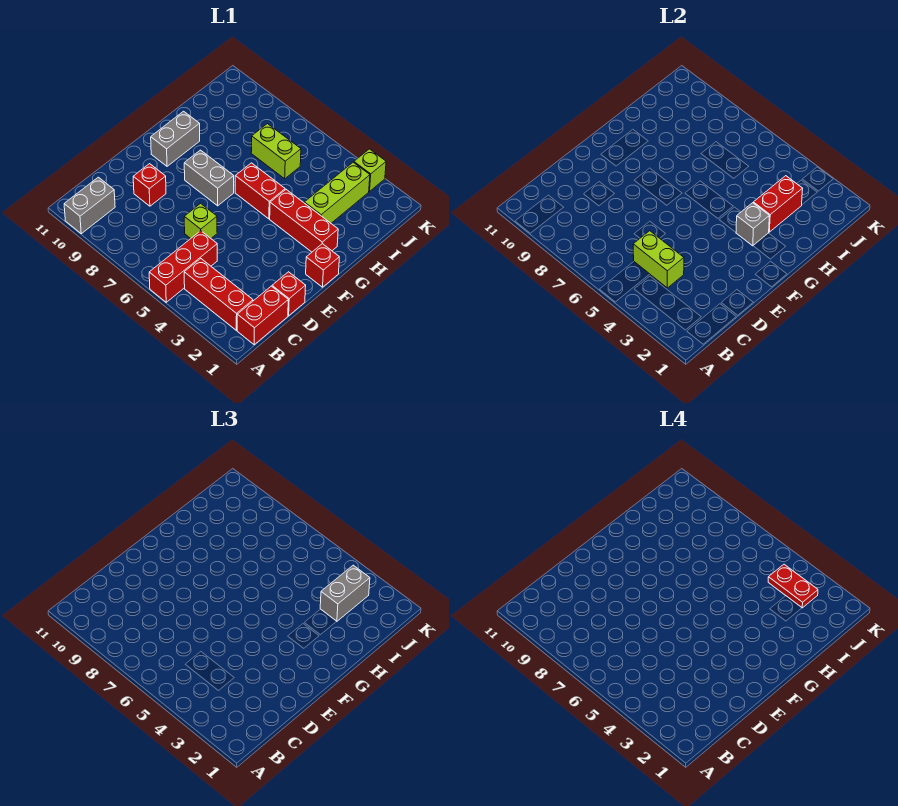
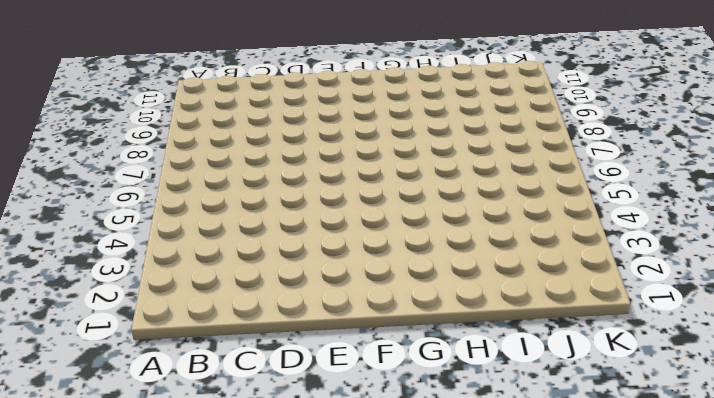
none -> red 1x3 brick [149,231,217,302]
none -> grey 1x2 brick [64,177,115,234]
none -> red 1x2 brick [237,286,288,345]

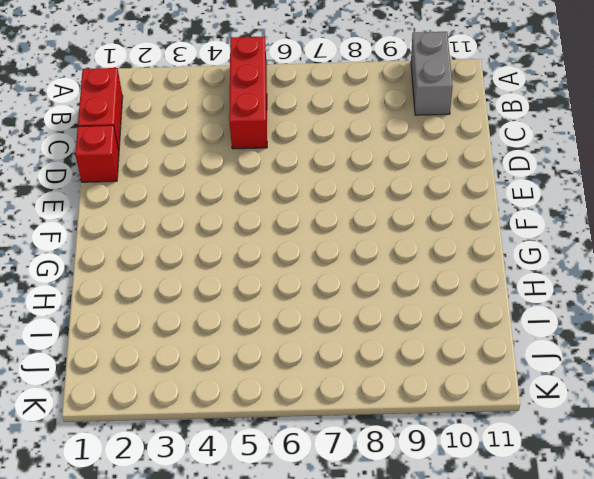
none -> red 1x3 brick [184,259,253,330]
none -> lime 1x1 brick [184,203,217,239]
none -> red 1x1 brick [133,164,166,206]

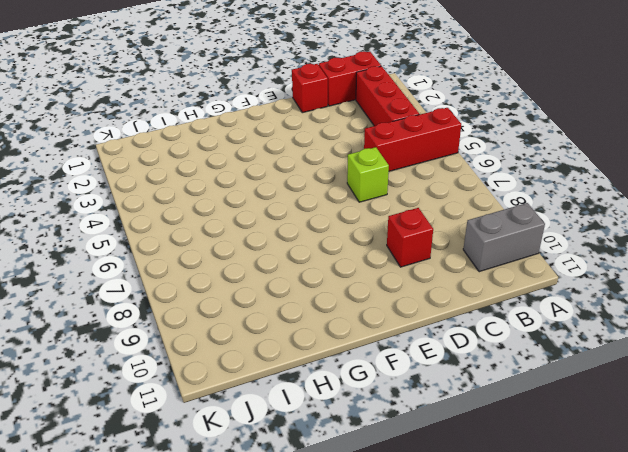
none -> red 1x1 brick [306,244,339,287]
none -> grey 1x2 brick [184,150,234,206]
none -> grey 1x2 brick [151,111,200,166]

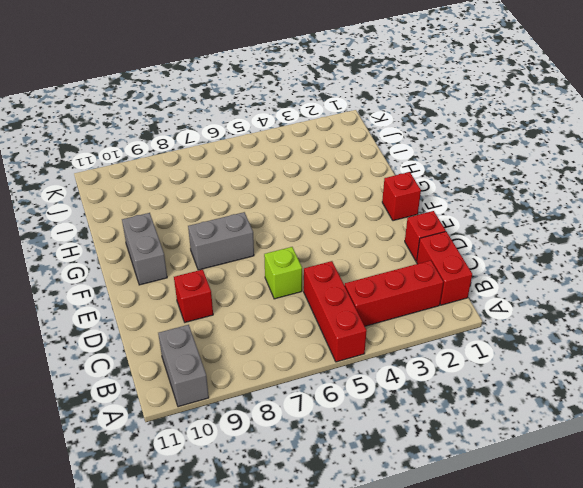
none -> red 1x3 brick [270,190,338,252]
none -> red 1x2 brick [235,163,285,219]
none -> lime 1x3 brick [304,162,370,223]

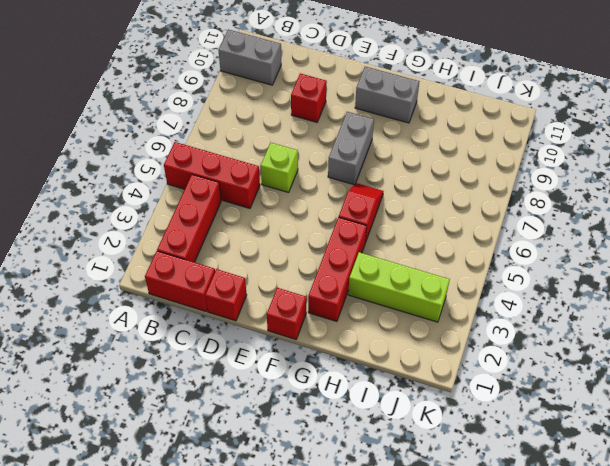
red 1x2 slope [339,183,384,242] -> red 1x2 brick [235,163,285,219]
none -> lime 1x2 brick [251,124,301,179]
none -> lime 1x1 brick [354,149,386,191]
none -> lime 1x2 brick [633,231,684,288]

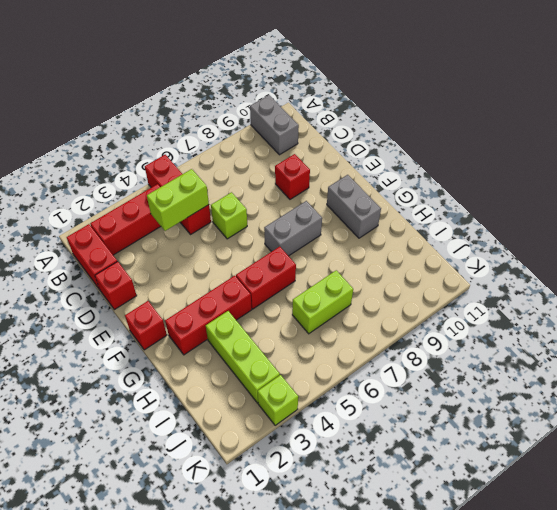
none -> grey 1x1 brick [736,203,769,246]
none -> red 1x2 brick [753,176,803,232]
none -> grey 1x2 brick [320,565,370,622]

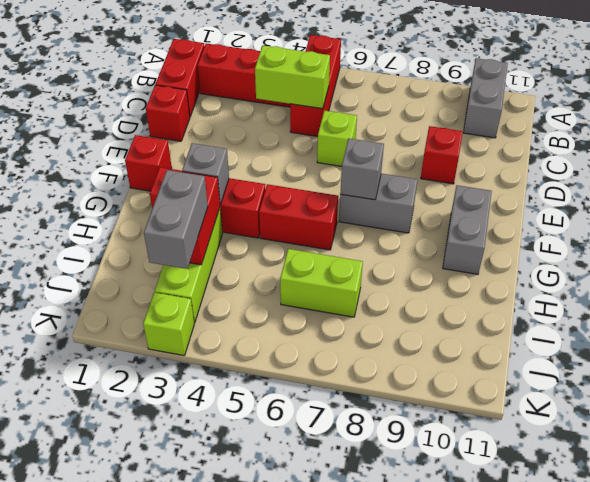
grey 1x1 brick [340,138,384,200] -> none
none -> red 1x2 plate [768,564,818,608]

